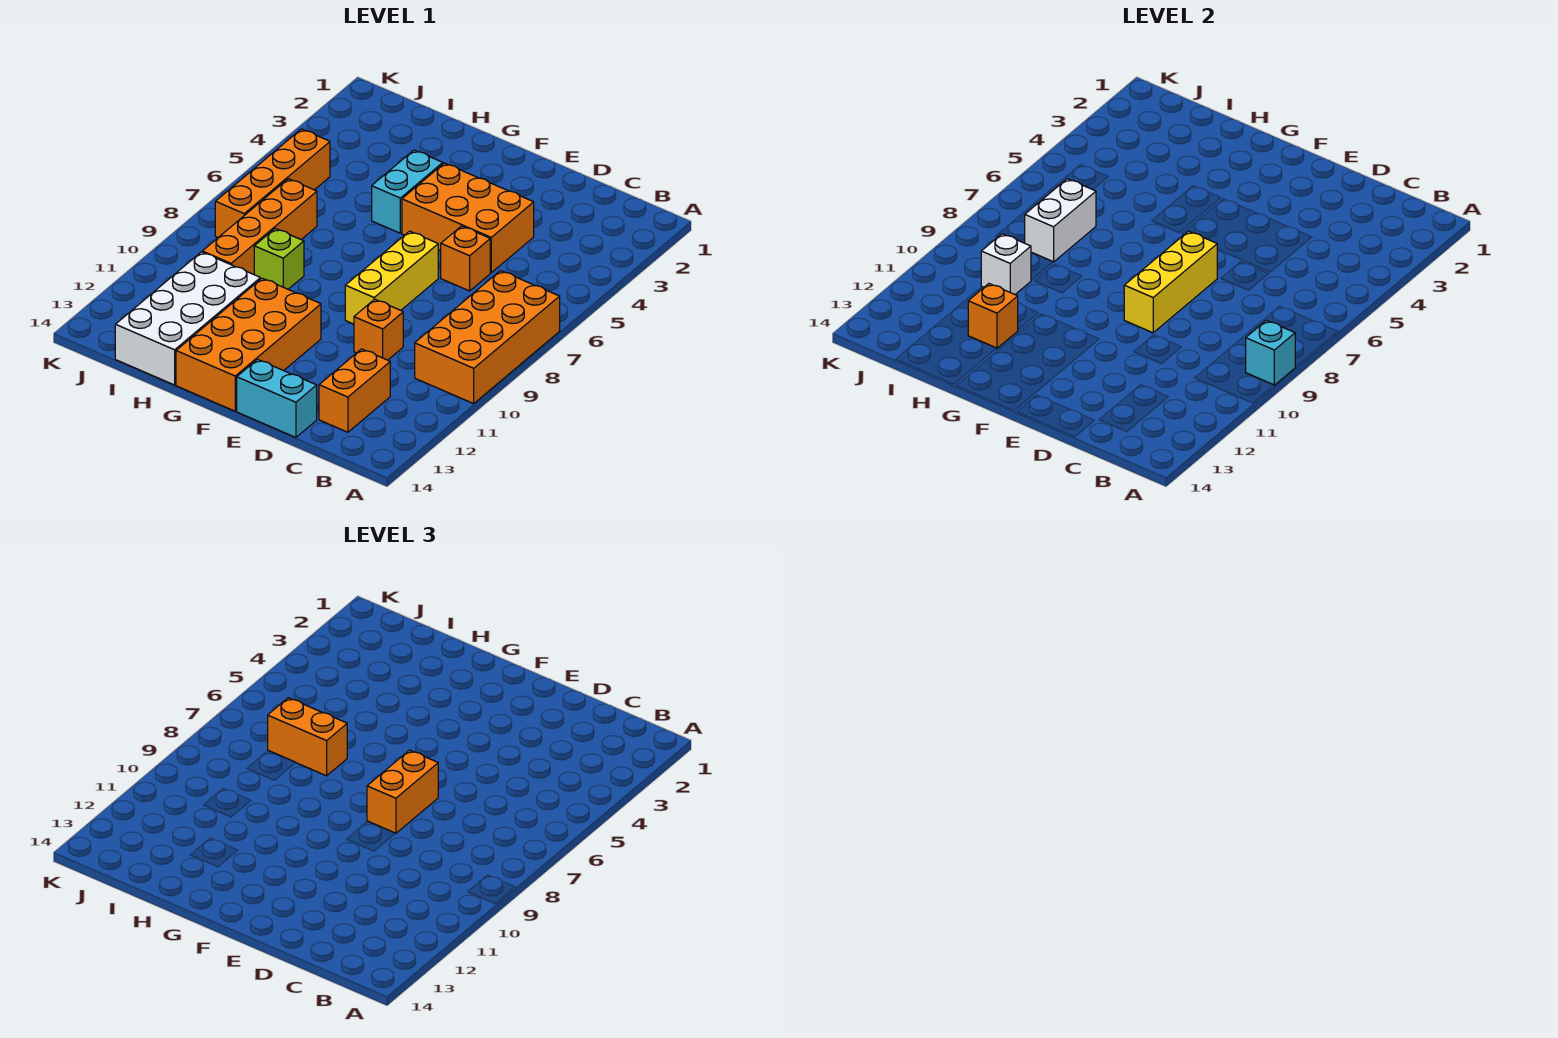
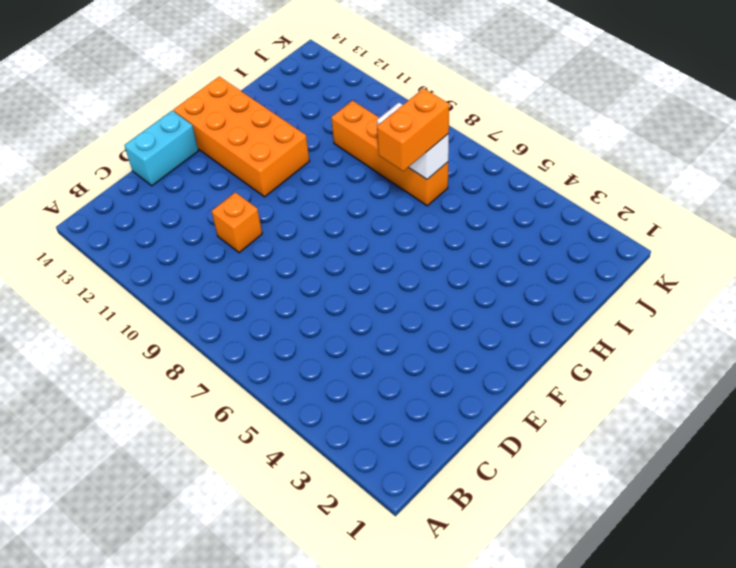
none -> orange 2x4 brick [415,271,560,404]
none -> orange 1x2 brick [319,349,390,432]
none -> orange 2x3 brick [402,163,534,272]

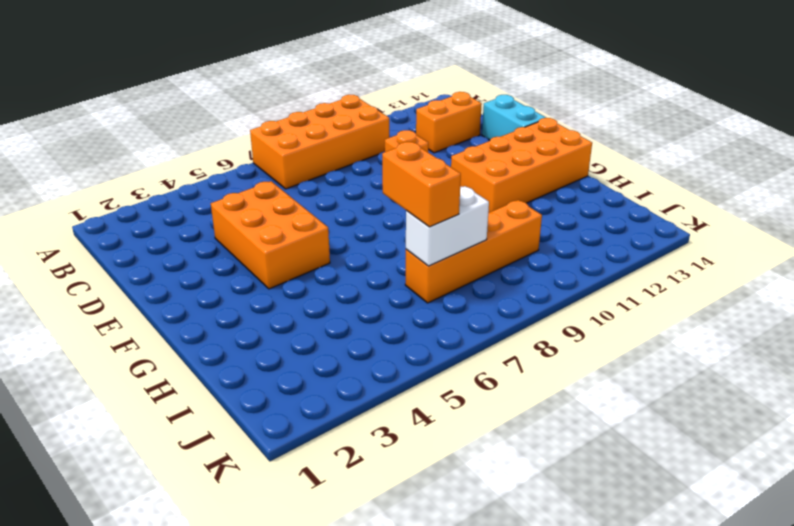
none -> orange 1x1 brick [441,226,490,291]
none -> yellow 1x3 brick [345,231,438,324]
none -> cyan 1x2 brick [372,150,443,233]

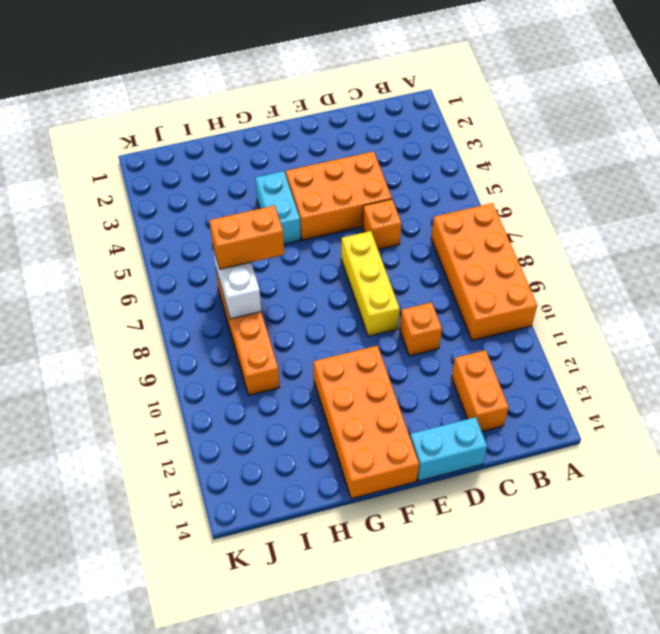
none -> lime 1x1 brick [254,229,304,289]
none -> white 2x4 brick [115,252,260,385]
none -> orange 1x4 brick [215,129,330,237]

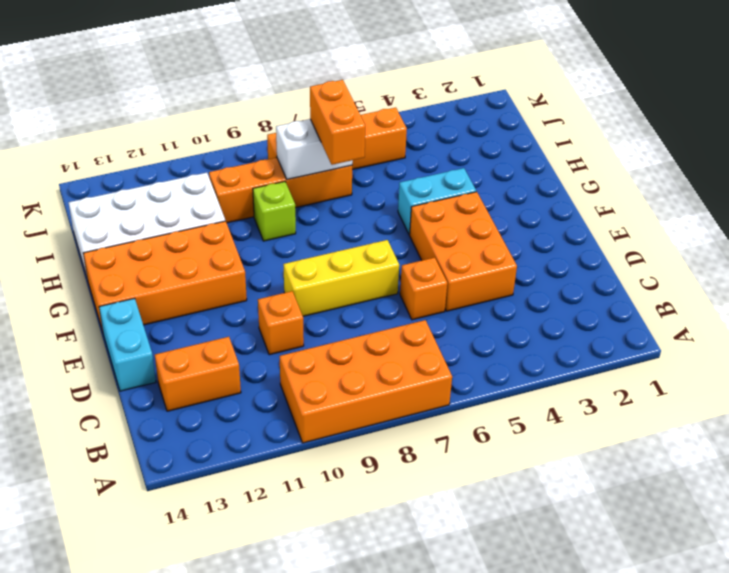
none -> cyan 1x1 brick [1246,320,1295,385]
none -> yellow 1x3 brick [1124,231,1218,333]
none -> orange 1x1 brick [968,284,1018,348]

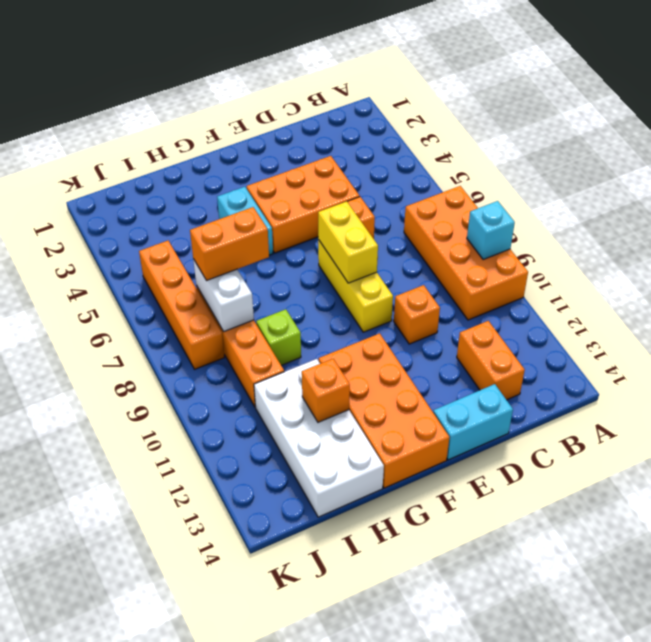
yellow 1x2 brick [318,201,378,283] -> yellow 1x3 brick [1124,231,1218,333]
none -> white 1x1 brick [981,234,1031,294]
none -> orange 1x2 brick [367,750,438,833]

